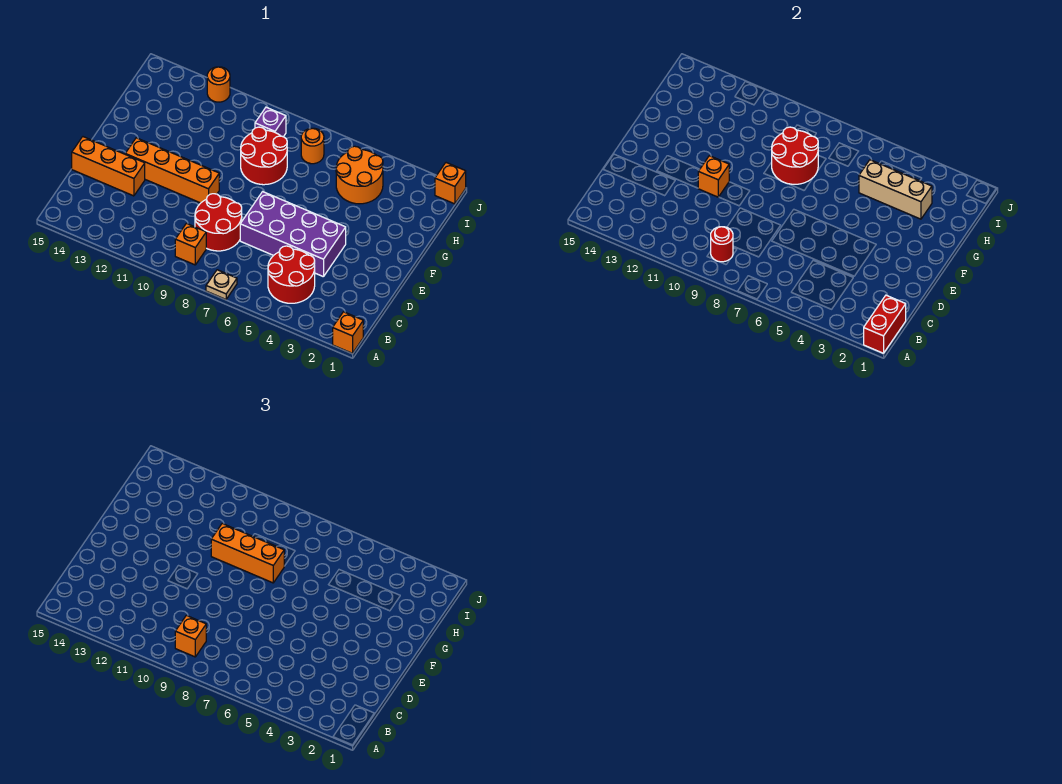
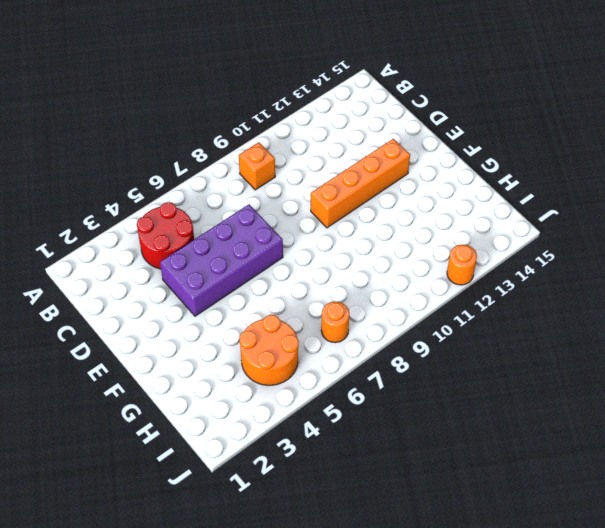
none -> orange 1x1 brick [333,312,363,353]
none -> tan 1x1 plate [206,270,237,299]
none -> red 2x2 round brick [195,194,242,251]

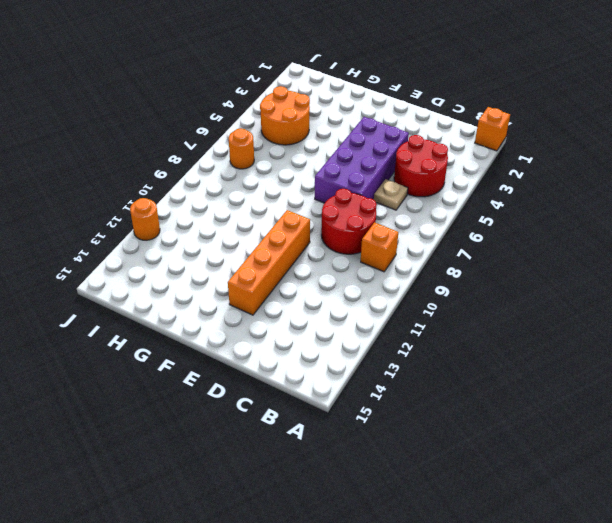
tan 1x1 plate [374,179,408,210] -> tan 1x1 plate moved to [206,270,237,299]
none -> orange 1x3 brick [72,137,145,196]
none -> red 2x2 round brick [241,127,287,185]
none -> purple 1x1 brick [255,107,286,137]

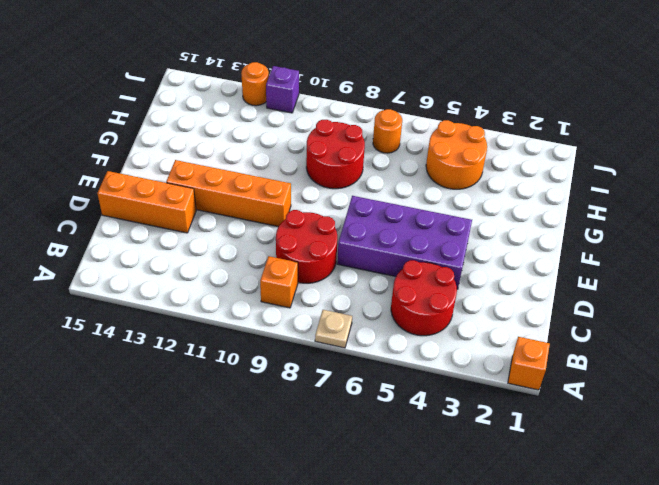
purple 1x1 brick [266,66,299,113] -> purple 1x1 brick moved to [255,107,286,137]
none -> orange 1x1 brick [435,163,466,204]
none -> red 1x2 brick [864,295,906,353]
none -> red 1x1 round brick [711,227,733,262]

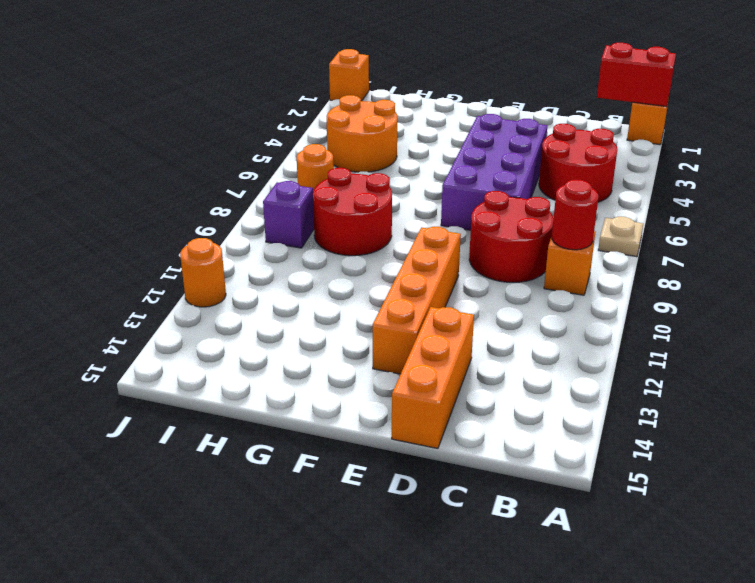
none -> orange 1x1 brick [698,156,729,197]
none -> red 2x2 round brick [772,127,818,184]
none -> tan 1x3 brick [859,160,932,219]

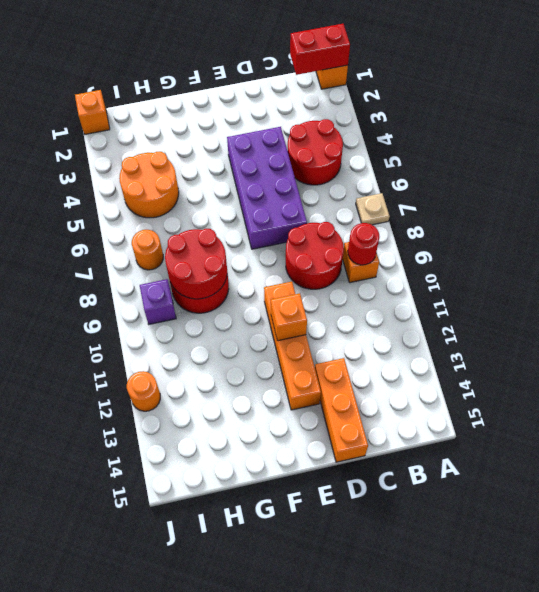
none -> tan 1x3 brick [859,160,932,219]
none -> orange 1x1 brick [175,615,206,657]
none -> orange 1x3 brick [211,524,284,583]

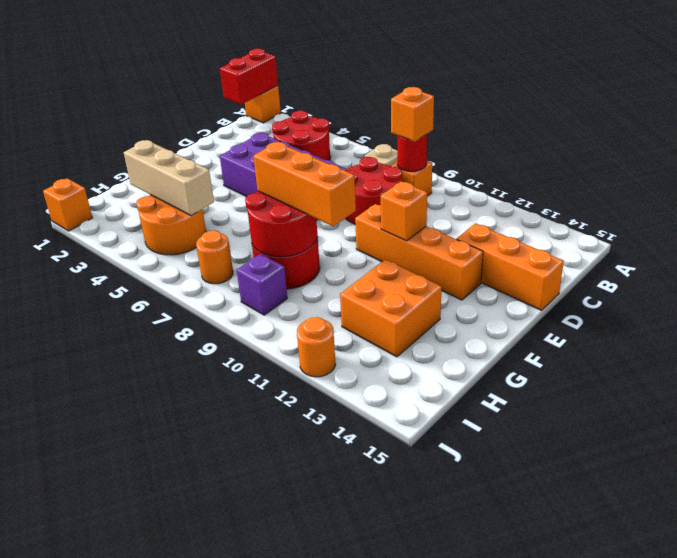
orange 2x2 brick [340,259,442,357] -> none

